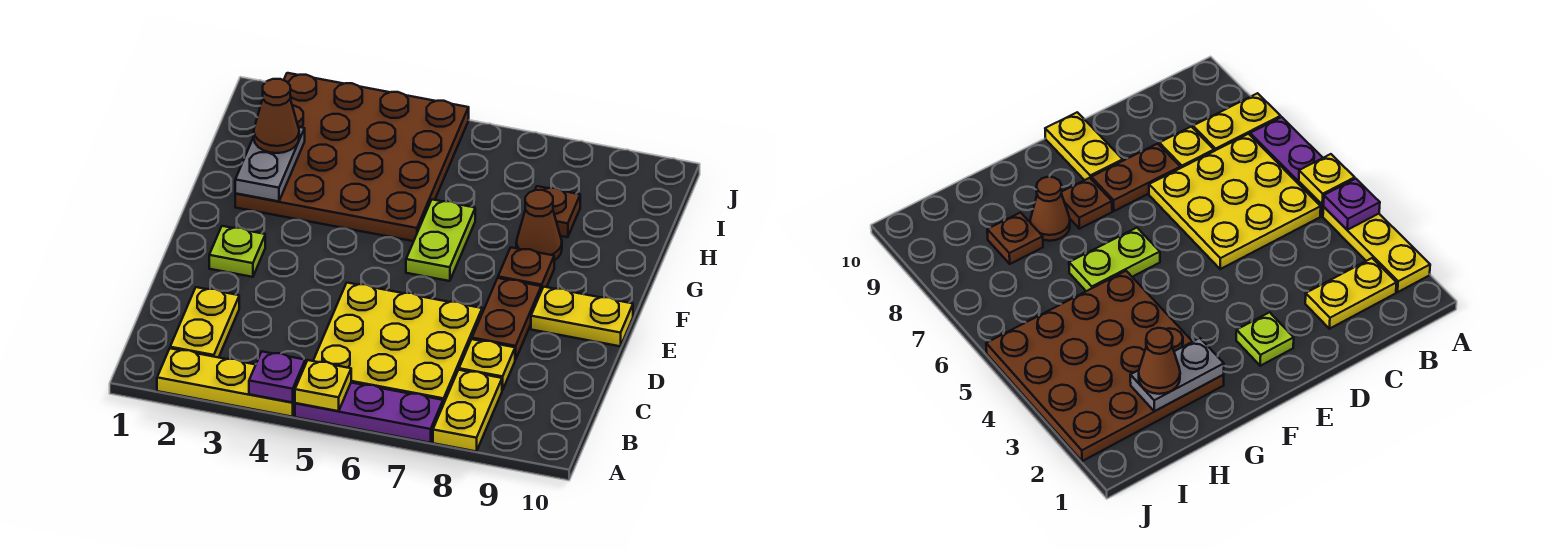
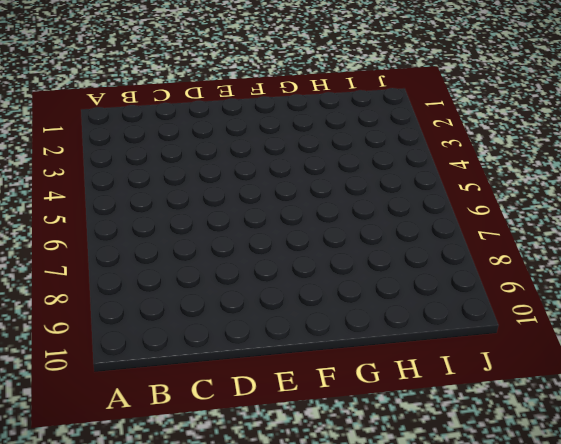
none -> yellow 1x3 plate [157,348,295,417]
none -> purple 1x3 plate [295,383,443,443]
none -> yellow 1x2 plate [433,370,502,451]

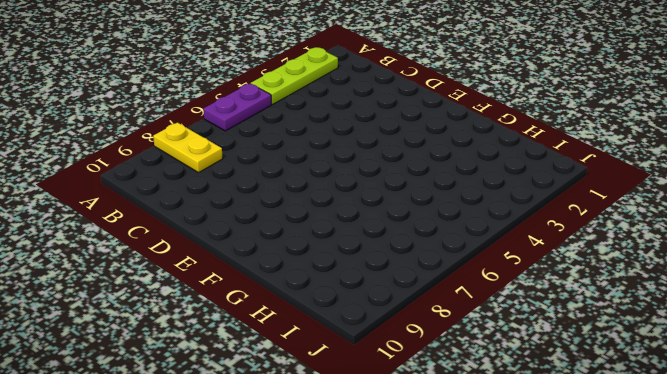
lime 1x3 plate [251,47,338,104] -> yellow 1x3 plate [157,348,295,417]
purple 1x2 plate [203,83,271,131] -> purple 1x3 plate [295,383,443,443]
none -> yellow 1x2 plate [170,287,239,358]
none -> yellow 3x3 plate [313,283,482,405]
none -> yellow 1x1 plate [459,339,515,390]

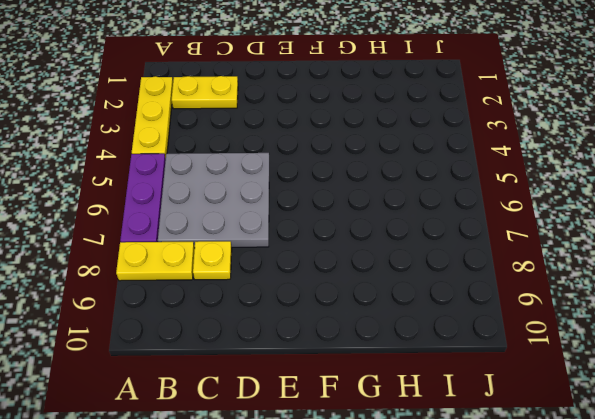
grey 3x3 plate [158,153,269,247] -> yellow 3x3 plate [313,283,482,405]
none -> brown 1x2 plate [472,278,541,360]
none -> lime 1x1 plate [209,226,265,277]
none -> yellow 1x2 plate [531,287,633,346]

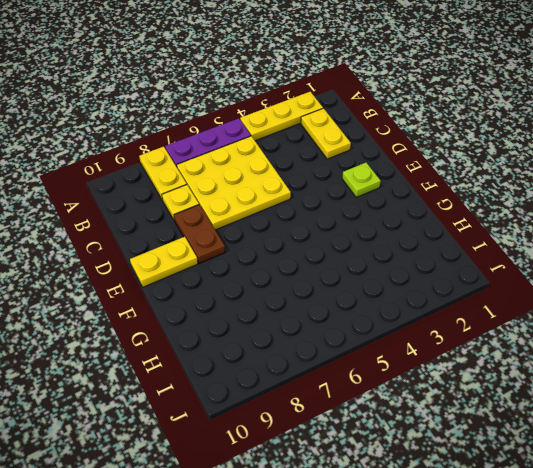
none -> lime 1x2 plate [406,200,475,281]
none -> brown 1x1 plate [498,248,554,291]
none -> brown 4x4 plate [235,73,469,241]

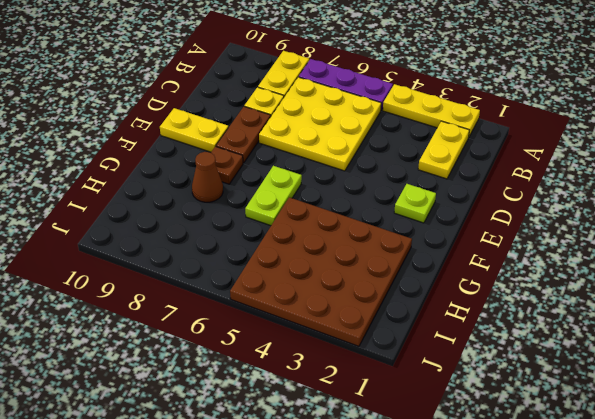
none -> brown 1x1 plate [535,186,580,237]
none -> purple 1x1 plate [249,352,305,402]
none -> yellow 1x1 plate [295,360,351,411]

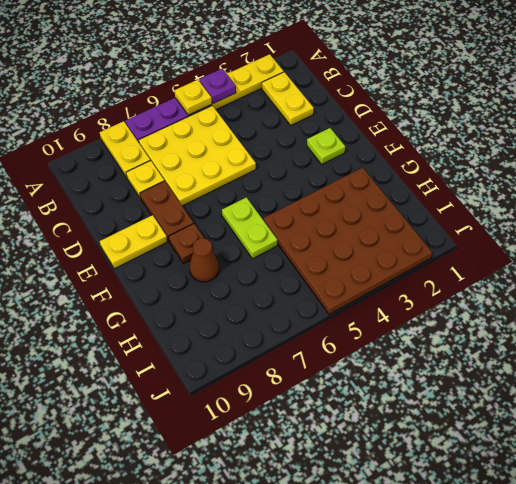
none -> brown 1x1 plate [535,186,580,237]
none -> grey 1x2 plate [235,127,305,201]
none -> brown 1x1 cone [254,79,299,153]

